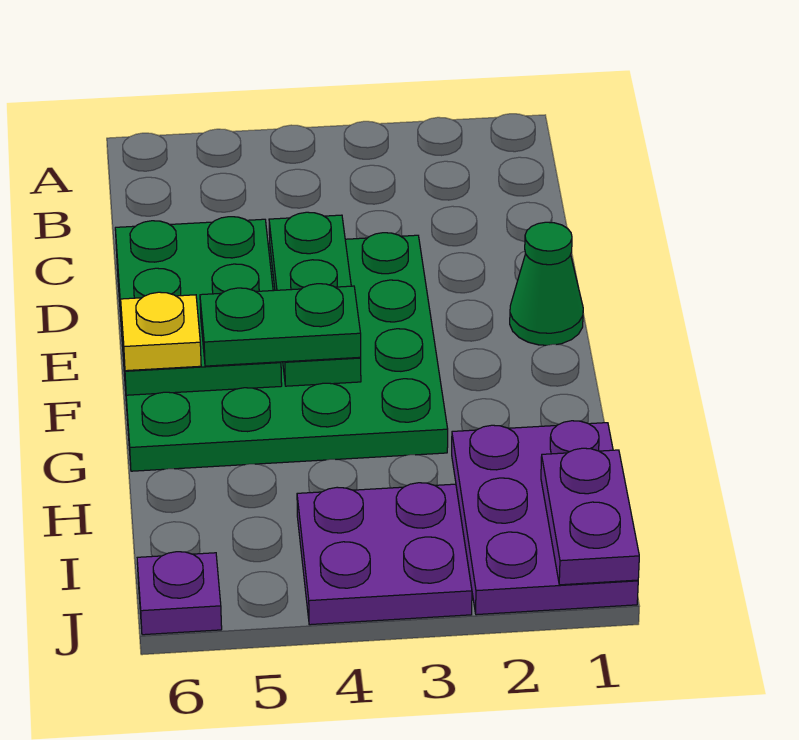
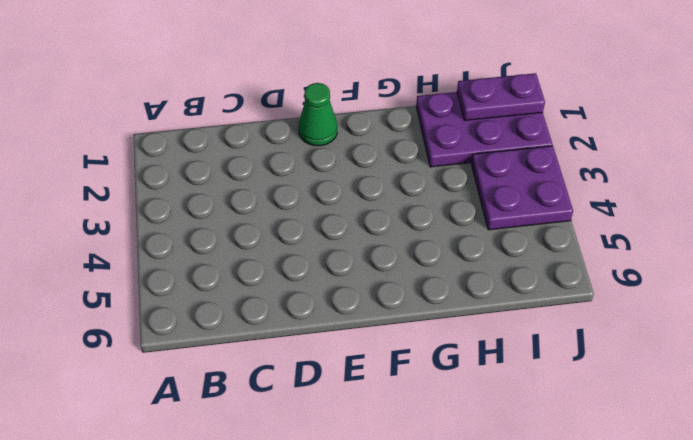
none -> green 4x4 plate [117,233,448,471]
none -> purple 1x1 plate [137,552,222,635]

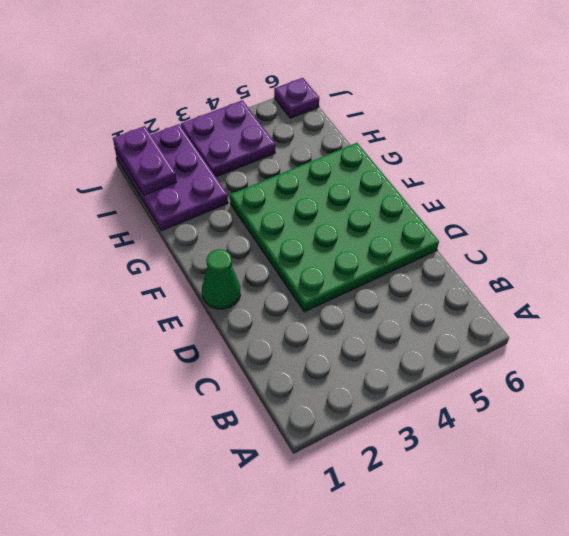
none -> green 1x3 plate [269,212,361,386]
none -> green 2x3 plate [115,217,282,395]

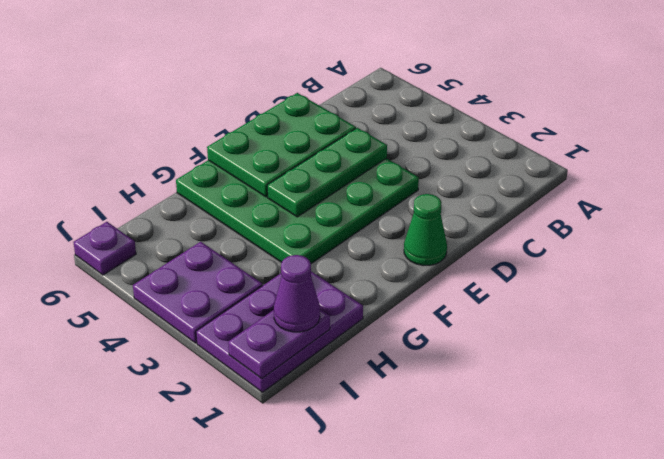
purple 1x1 cone [274,255,320,332] -> none
none -> green 1x2 plate [200,284,361,366]
none -> yellow 1x1 plate [121,292,201,371]

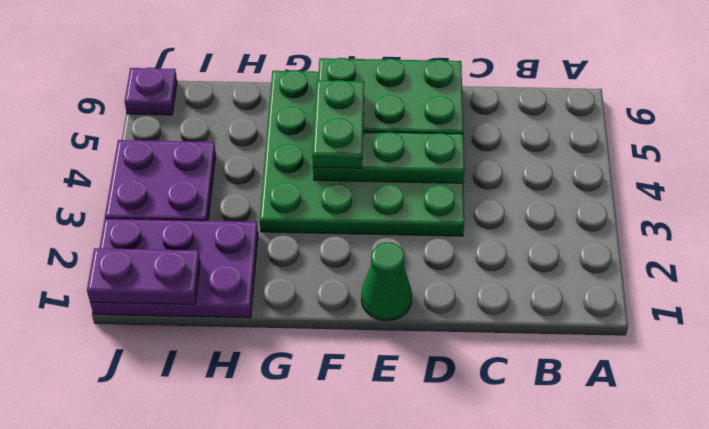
none -> yellow 1x1 plate [121,292,201,371]

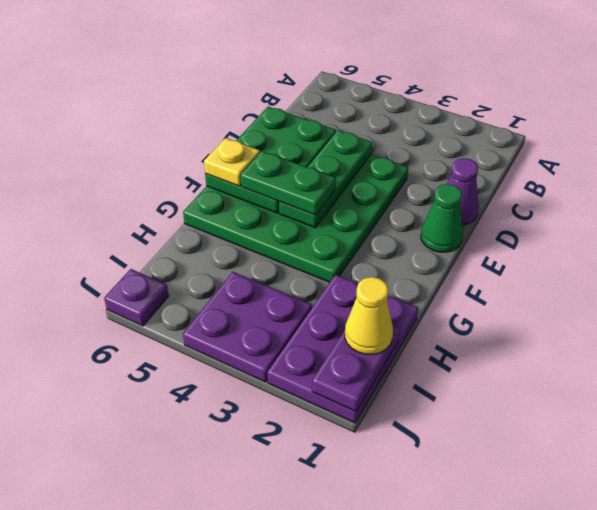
purple 1x1 cone [447,158,479,225] -> none
yellow 1x1 cone [345,277,393,354] -> none

